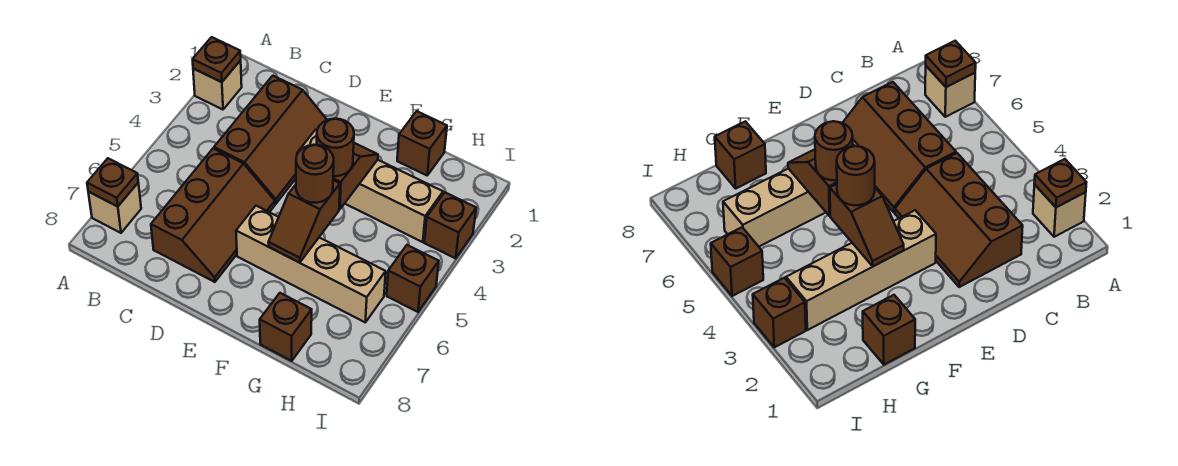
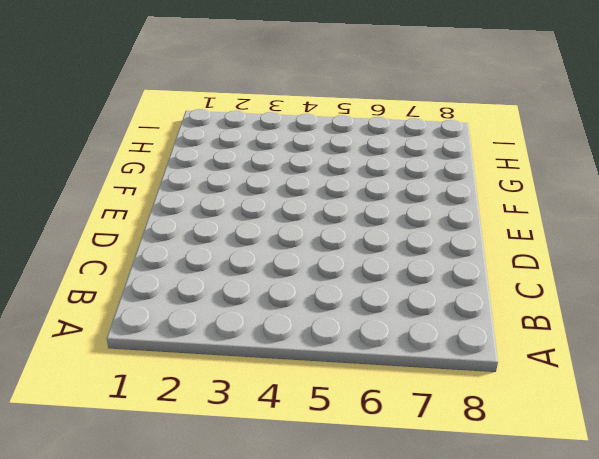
none -> tan 1x1 brick [193,60,242,110]
none -> tan 1x1 brick [88,183,141,233]
none -> brown 2x3 slope [214,76,327,204]

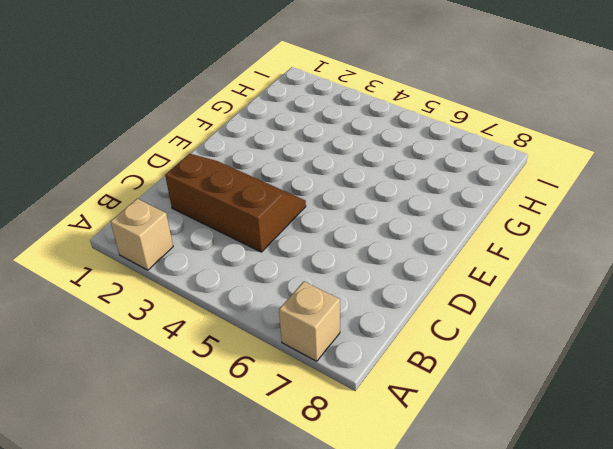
none -> brown 2x3 slope [151,149,275,282]
none -> tan 1x4 brick [297,130,443,242]
none -> tan 1x4 brick [236,206,386,322]

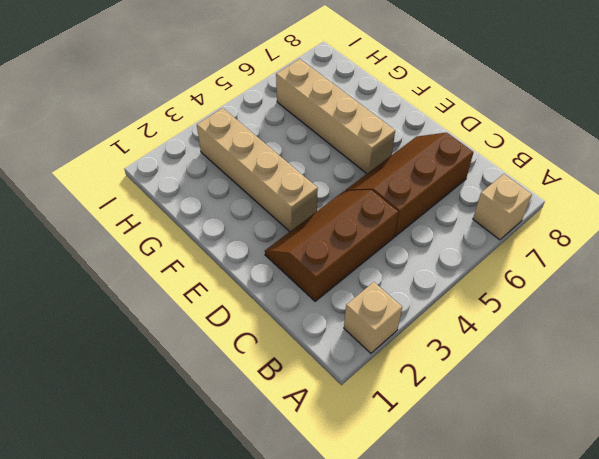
none -> brown 1x1 brick [397,111,447,175]
none -> brown 1x1 brick [260,293,312,361]
none -> brown 1x1 brick [424,193,476,258]

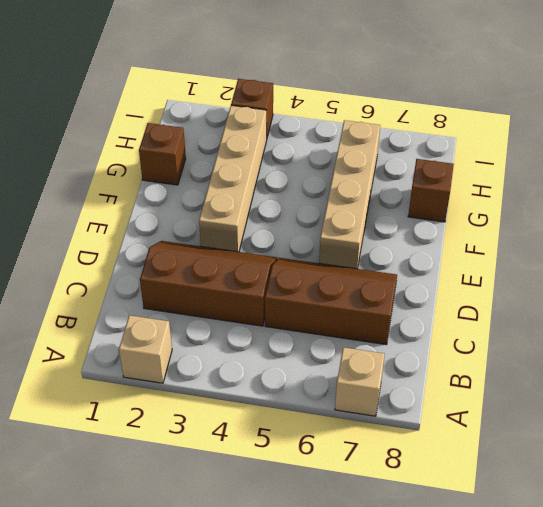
none -> brown 1x1 brick [387,245,439,312]
none -> brown 1x1 plate [193,37,241,82]
none -> brown 1x1 plate [87,158,138,206]

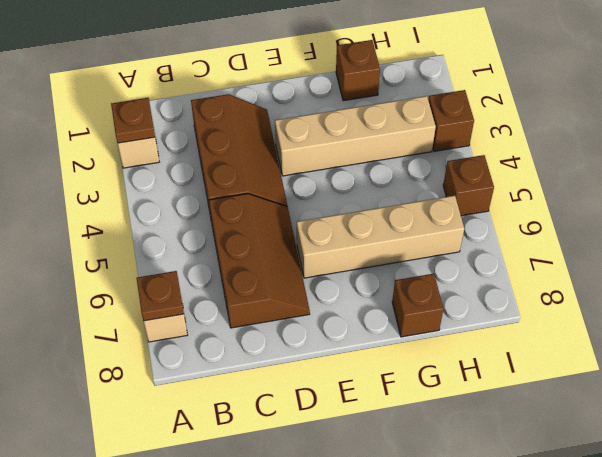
none -> brown 1x2 slope [333,143,378,209]
none -> brown 1x2 slope [268,180,340,263]
none -> brown 1x1 round brick [317,119,354,176]

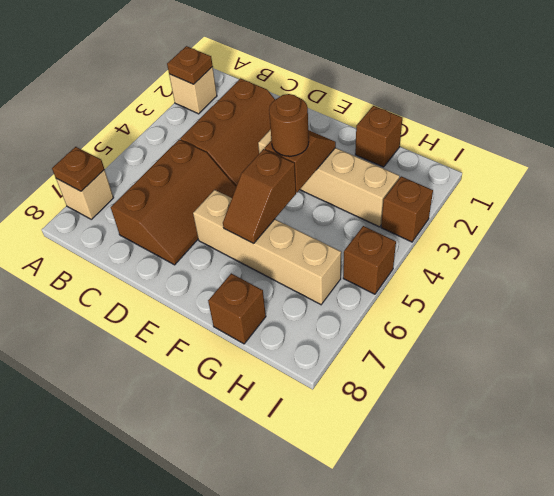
none -> brown 1x1 round brick [296,145,334,203]

